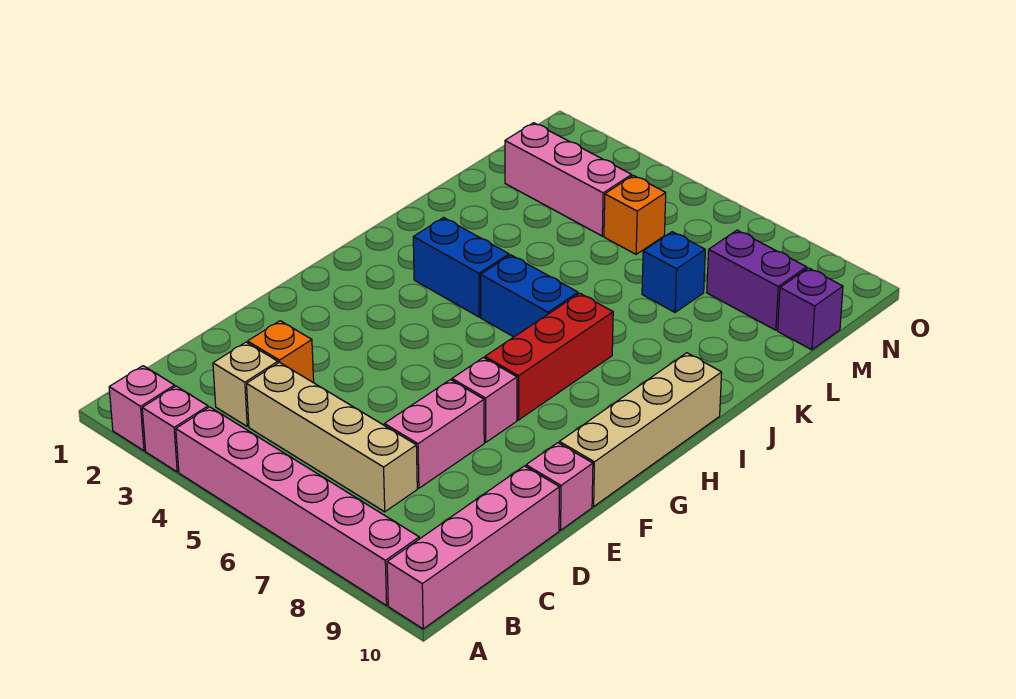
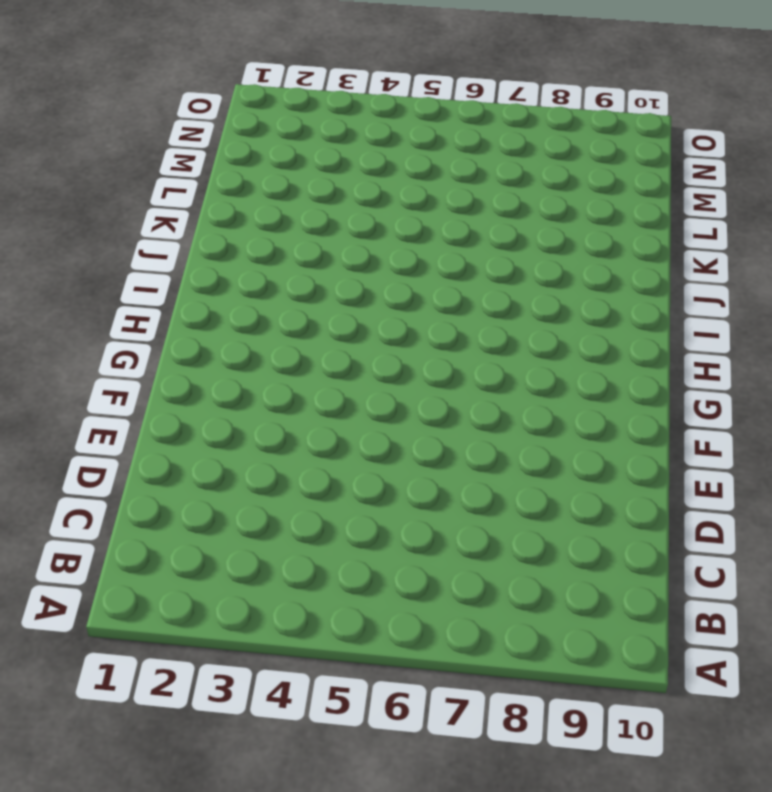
none -> pink 1x1 brick [109,366,175,451]
none -> pink 1x1 brick [142,386,208,472]
none -> pink 1x6 brick [176,407,419,605]

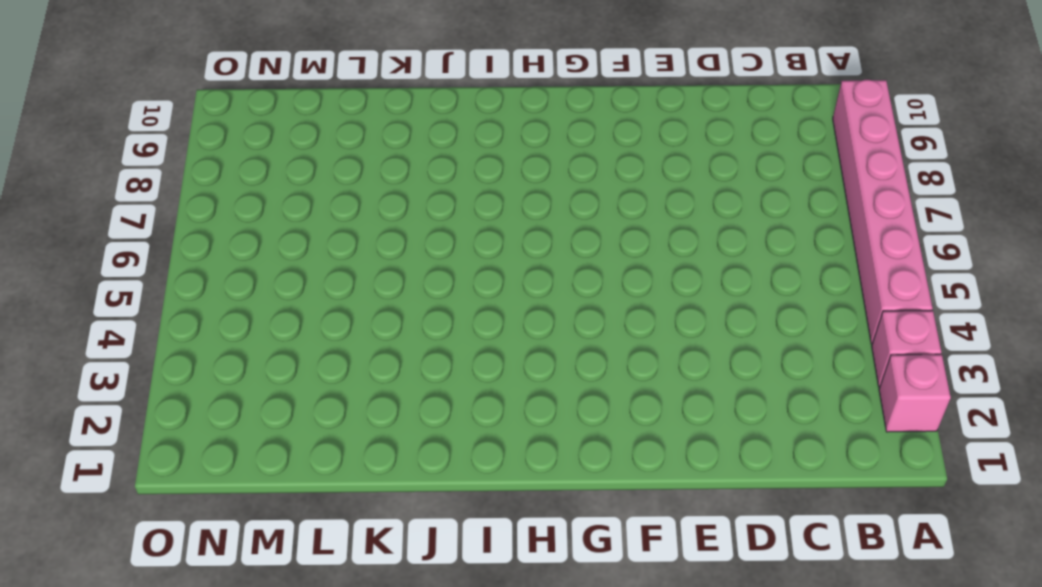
none -> pink 1x4 brick [387,466,559,629]
none -> tan 1x1 brick [213,342,278,426]
none -> tan 1x4 brick [247,362,417,512]

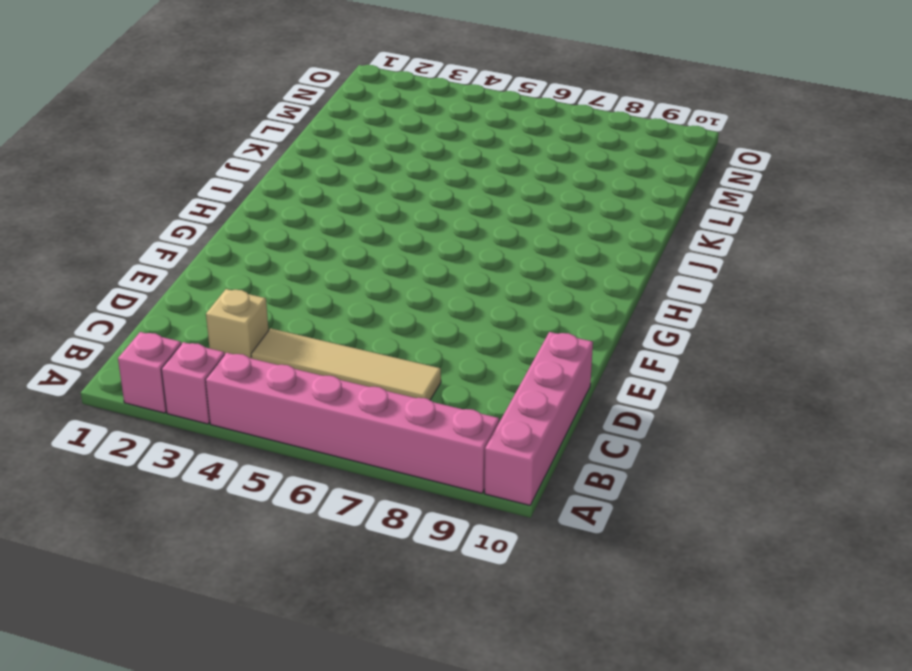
tan 1x4 tile [251,328,441,400] -> tan 1x4 brick [247,362,417,512]
none -> orange 1x1 brick [248,321,314,383]
none -> pink 1x2 brick [384,380,484,488]
none -> pink 1x1 brick [526,443,593,530]

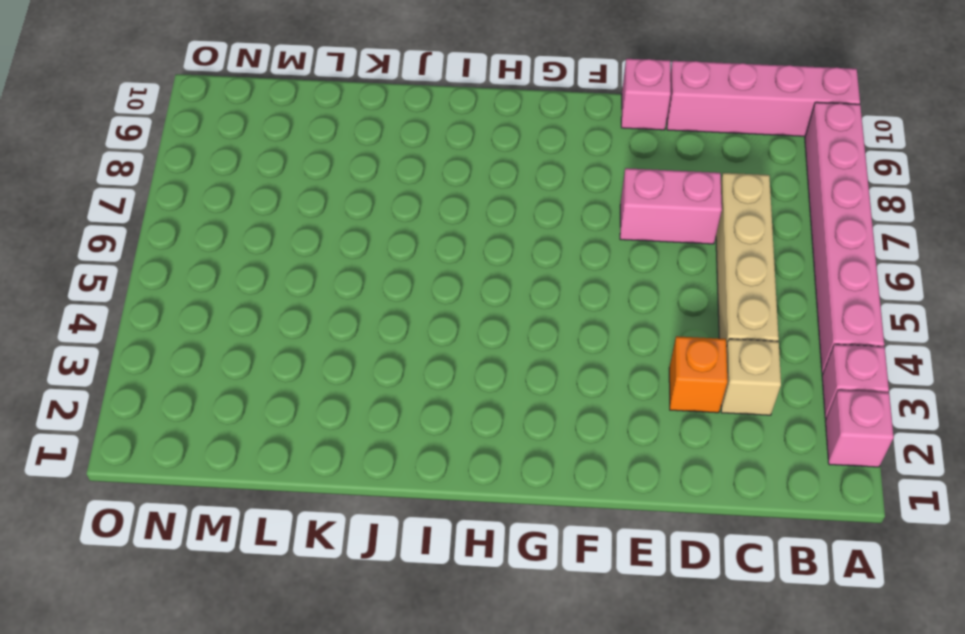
none -> pink 1x1 brick [452,358,517,442]
none -> tan 1x4 brick [559,353,722,506]
none -> red 1x3 brick [485,293,613,420]

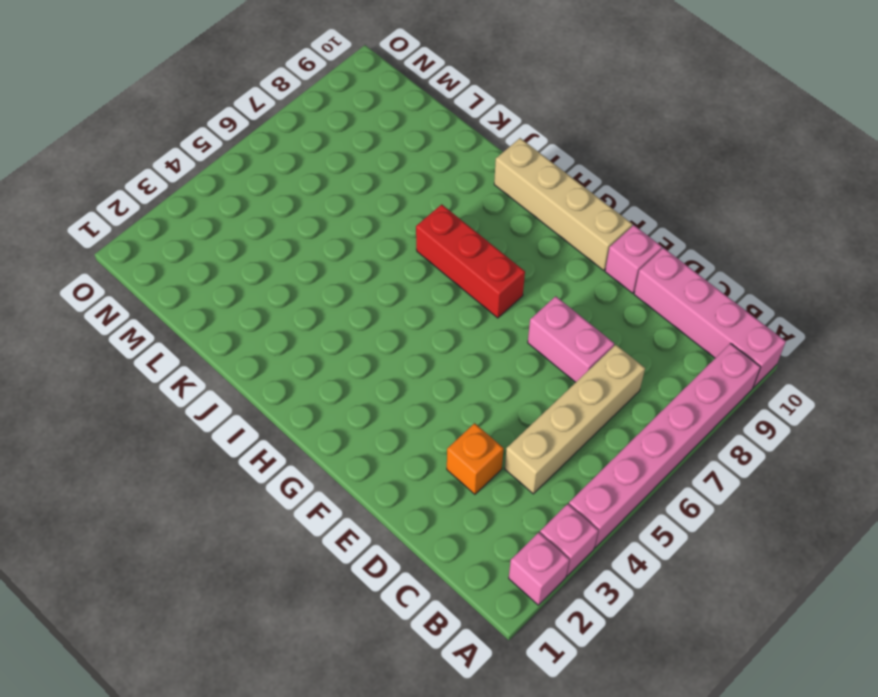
none -> tan 1x1 brick [213,342,278,426]
none -> pink 1x1 brick [452,358,517,442]
none -> blue 1x2 brick [413,218,509,317]

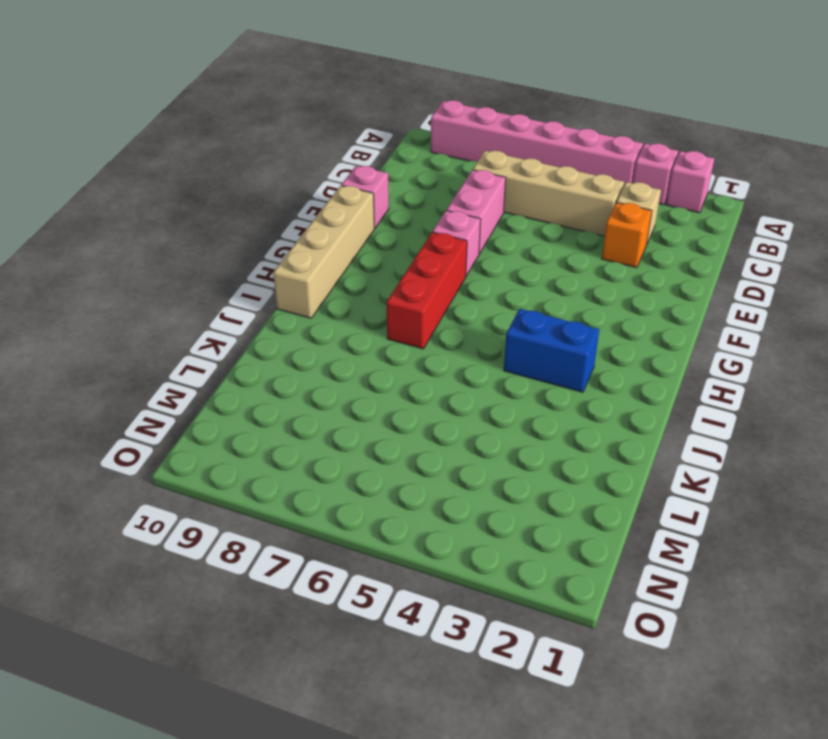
none -> pink 1x4 brick [387,466,559,629]
none -> blue 1x2 brick [481,255,578,337]
none -> blue 1x1 brick [642,232,705,312]

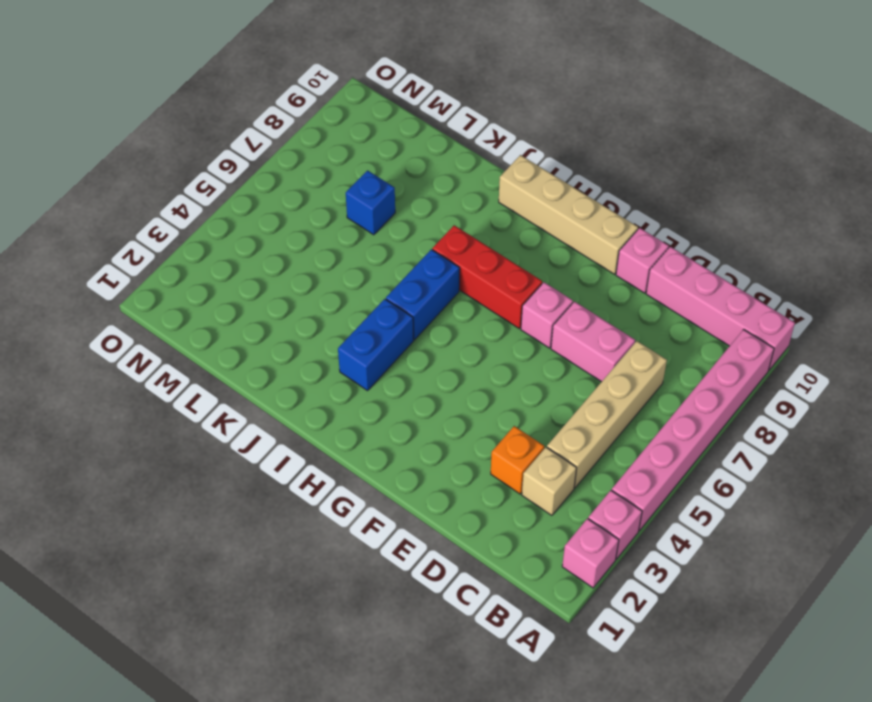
none -> pink 1x3 brick [505,123,632,236]
none -> orange 1x1 brick [604,175,666,254]
none -> purple 1x2 brick [707,230,807,330]

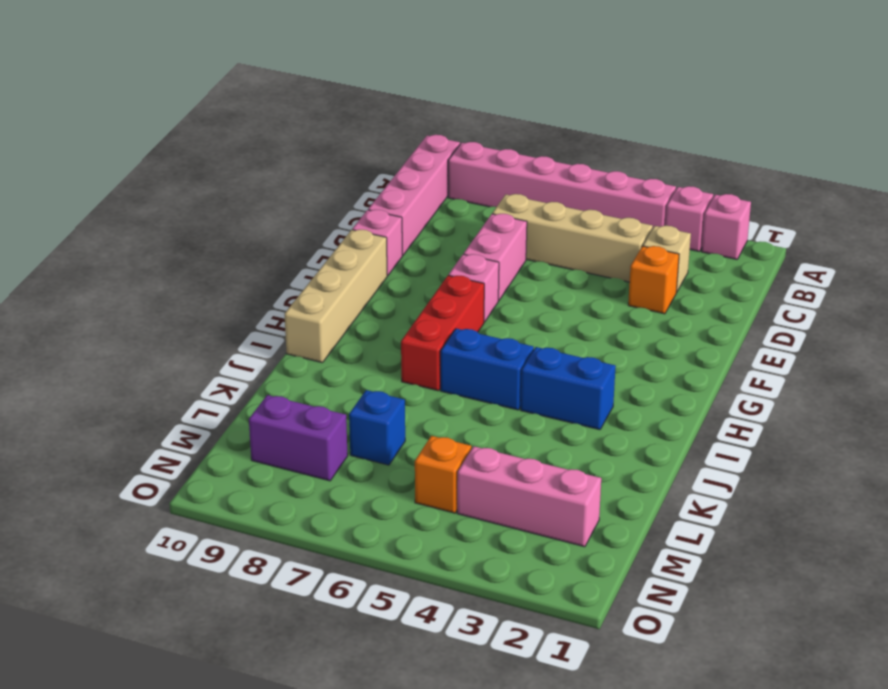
none -> purple 1x1 brick [778,268,843,350]

